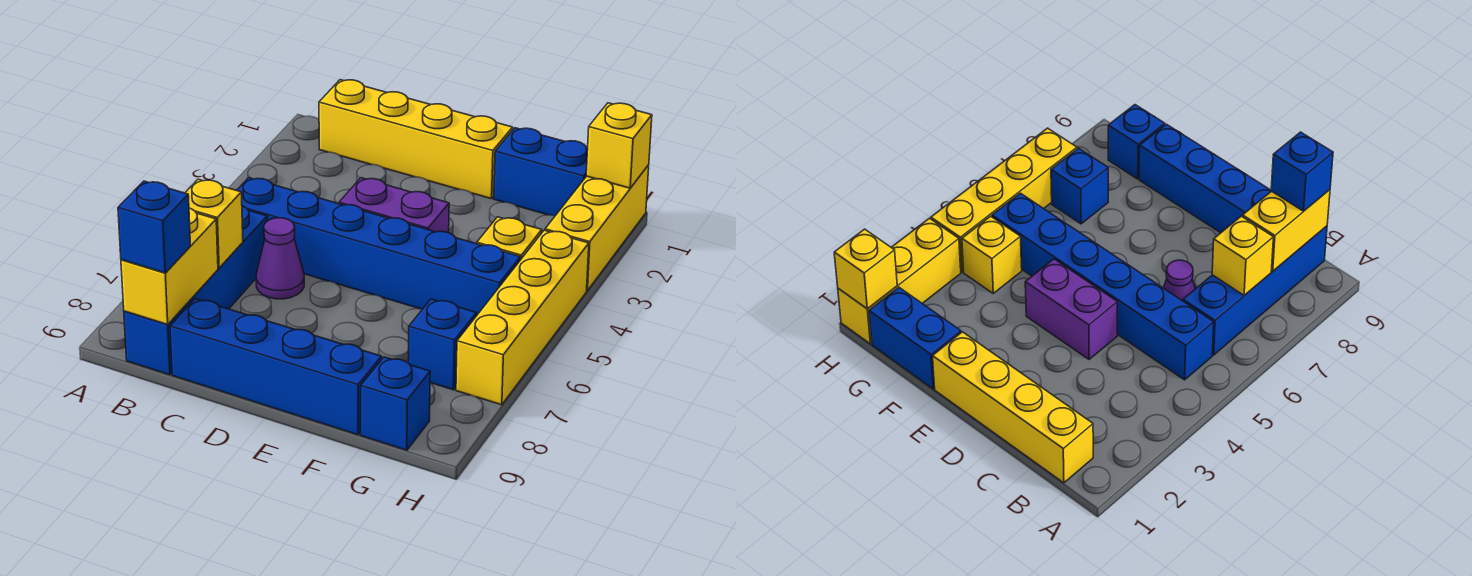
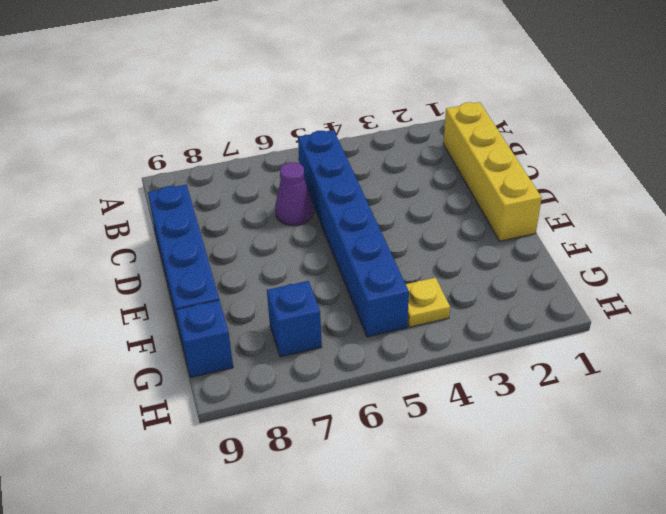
yellow 1x1 plate [406,278,450,327] -> yellow 1x1 brick [477,217,542,260]
none -> blue 1x4 brick [124,206,267,375]
none -> purple 1x2 brick [339,178,449,233]
none -> blue 1x2 brick [494,128,588,216]

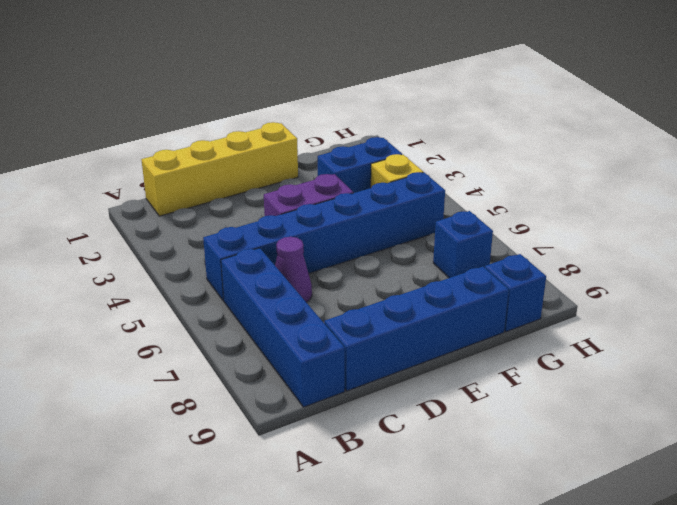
blue 1x2 brick [318,137,402,193] -> blue 1x2 brick moved to [494,128,588,216]
none -> yellow 1x3 brick [545,165,649,290]
none -> yellow 1x4 brick [456,230,589,405]
none -> yellow 1x1 brick [185,179,243,268]

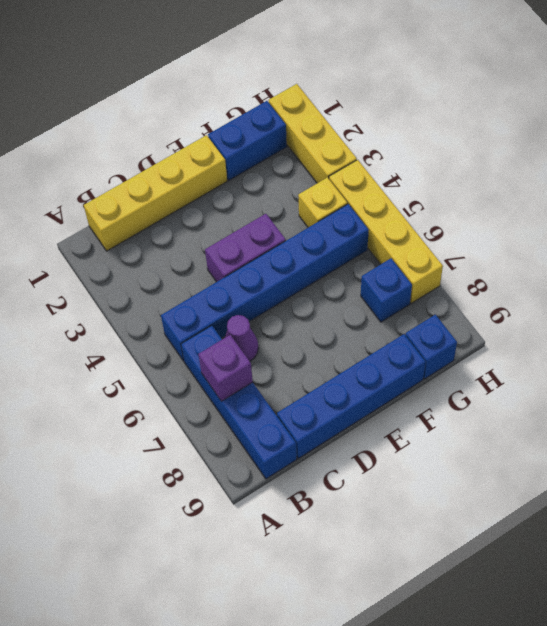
purple 1x1 brick [199,335,253,401] -> yellow 1x1 brick [185,179,243,268]
none -> yellow 1x2 brick [121,208,218,324]
none -> yellow 1x1 brick [586,103,652,188]
none -> blue 1x1 brick [118,181,191,273]

